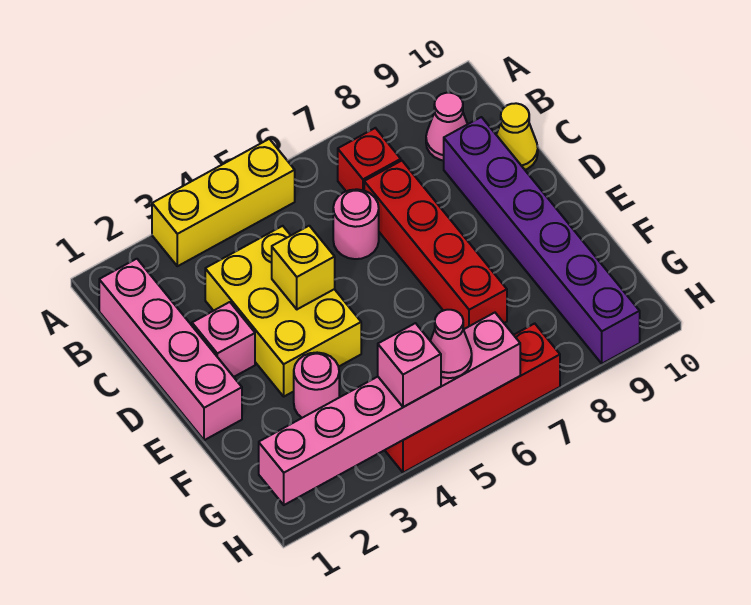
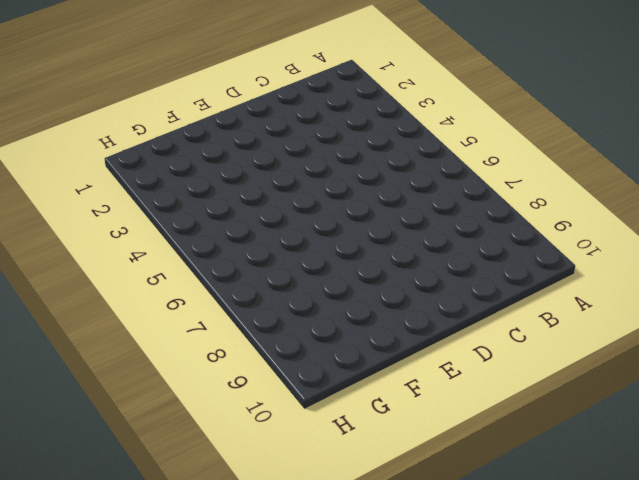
none -> yellow 1x3 brick [152,139,295,266]
none -> pink 1x4 brick [99,259,242,440]
none -> red 1x1 brick [338,128,401,191]

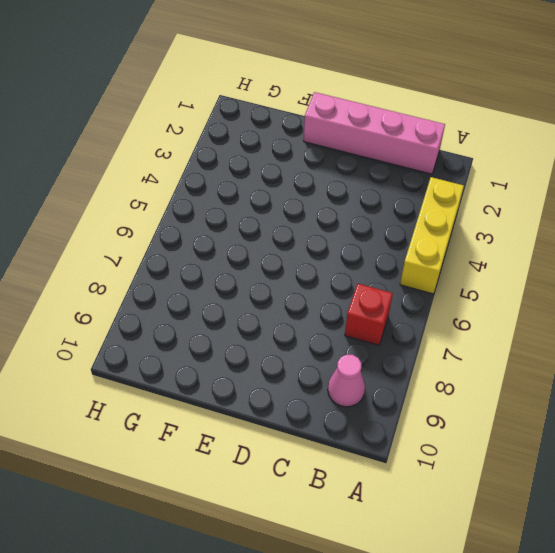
none -> yellow 2x3 brick [205,226,361,396]
none -> pink 1x1 round brick [333,189,379,259]
none -> red 1x4 brick [364,161,507,329]

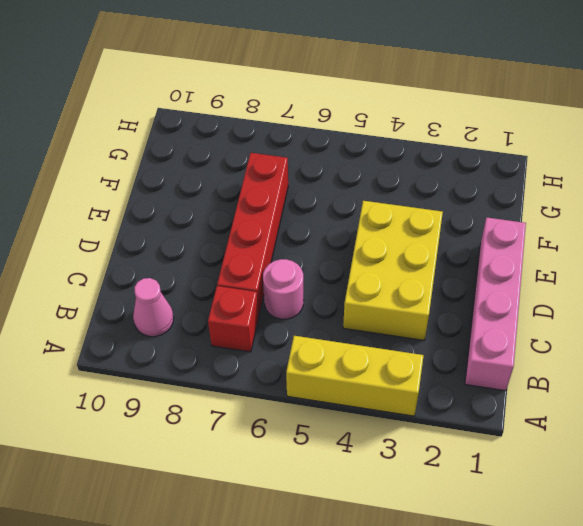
none -> purple 1x6 brick [444,117,640,364]
none -> yellow 1x1 cone [496,103,538,170]
none -> pink 1x1 brick [192,302,255,377]

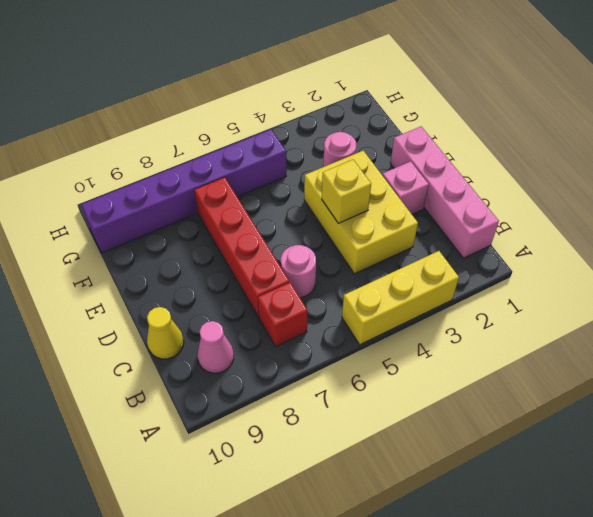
purple 1x6 brick [82,129,286,253] -> purple 1x6 brick turned to [444,117,640,364]
none -> red 1x4 brick [385,323,560,473]
none -> pink 1x6 brick [259,313,520,505]
none -> pink 1x1 brick [378,323,441,407]

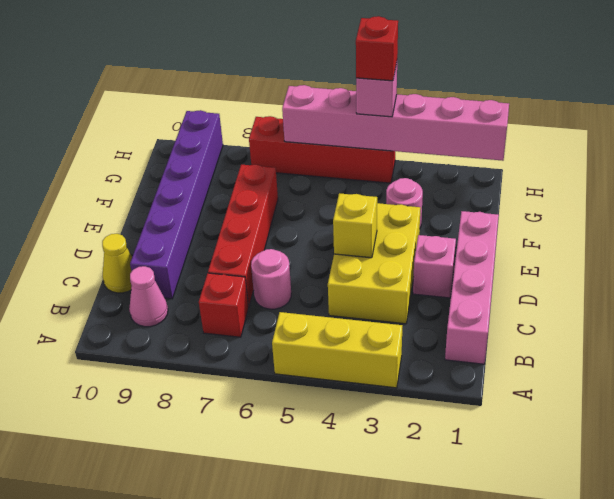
red 1x1 brick [356,16,398,81] -> none
none -> pink 1x1 cone [430,310,472,378]

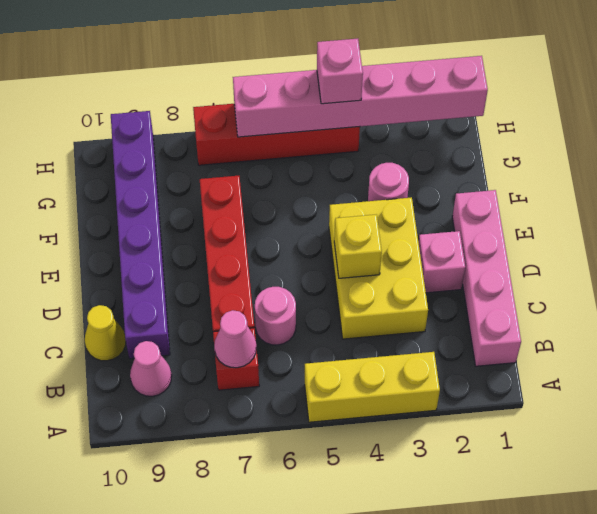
pink 1x1 cone [214,310,256,368] -> pink 1x1 cone moved to [430,310,472,378]

